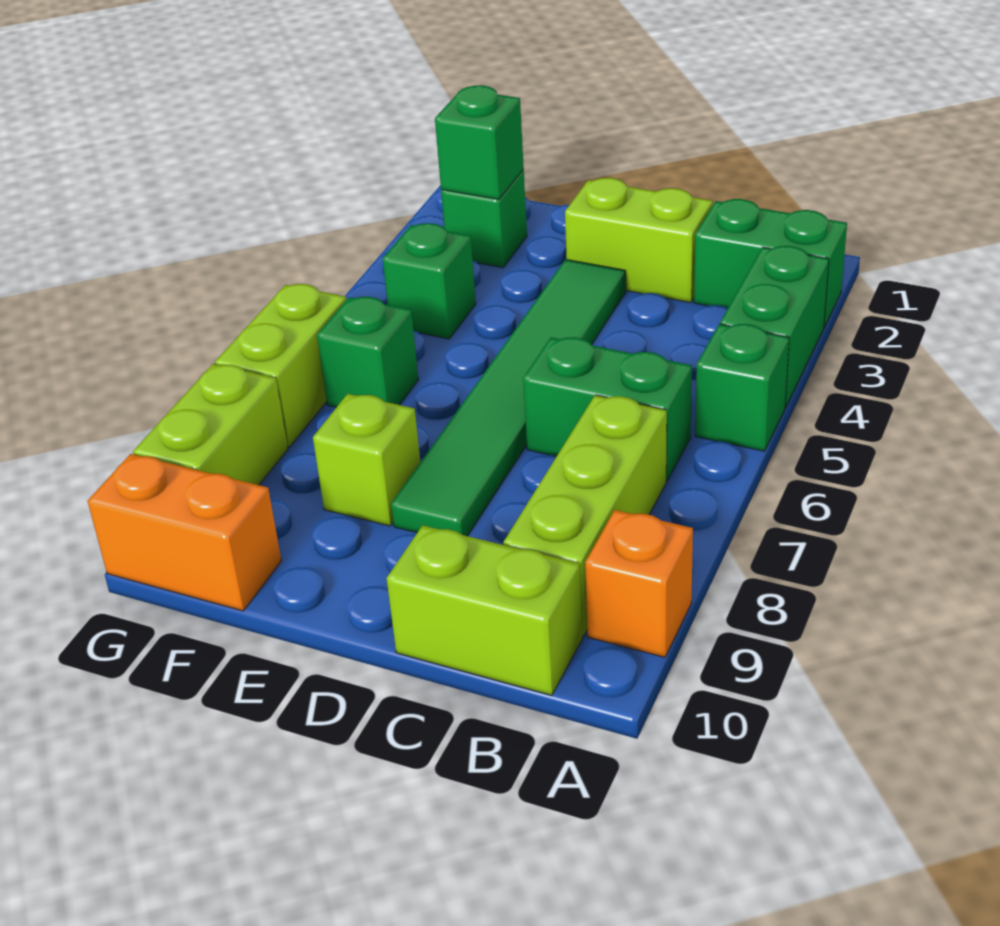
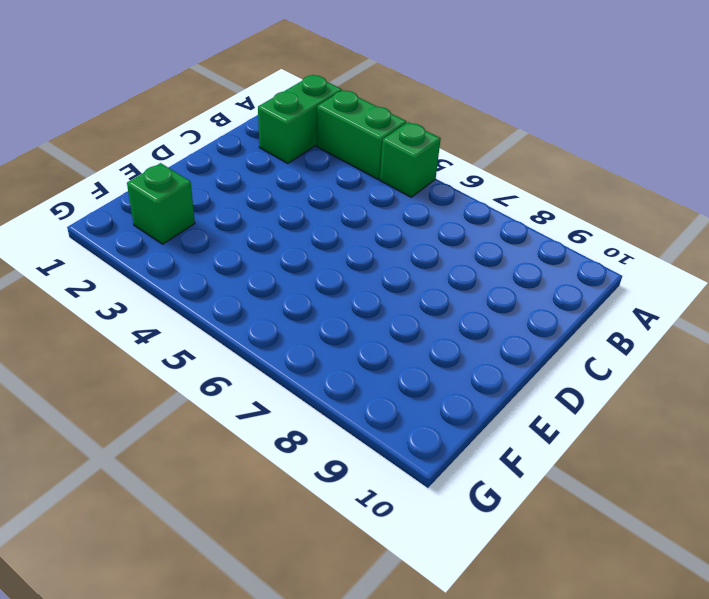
none -> orange 1x1 brick [585,510,693,657]
none -> green 1x2 brick [523,337,692,481]
none -> lime 1x3 brick [503,395,667,636]

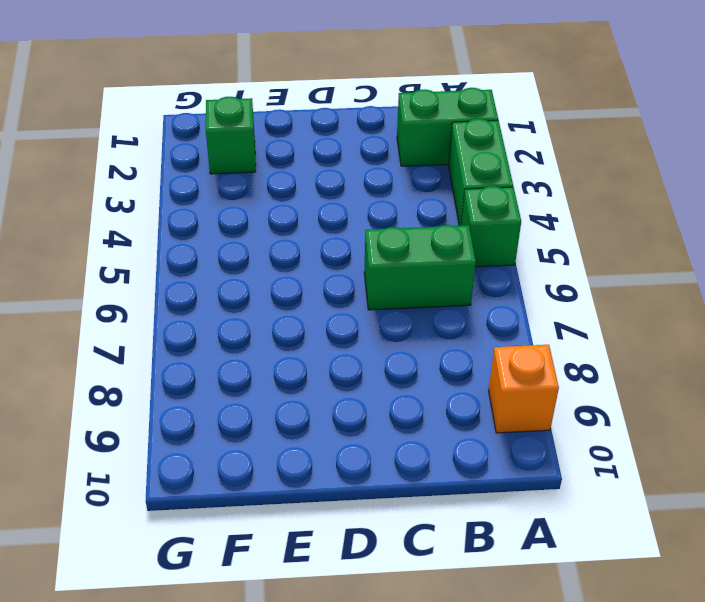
none -> lime 1x3 brick [503,395,667,636]
none -> lime 1x2 brick [387,525,582,695]
none -> lime 1x2 brick [565,178,713,303]

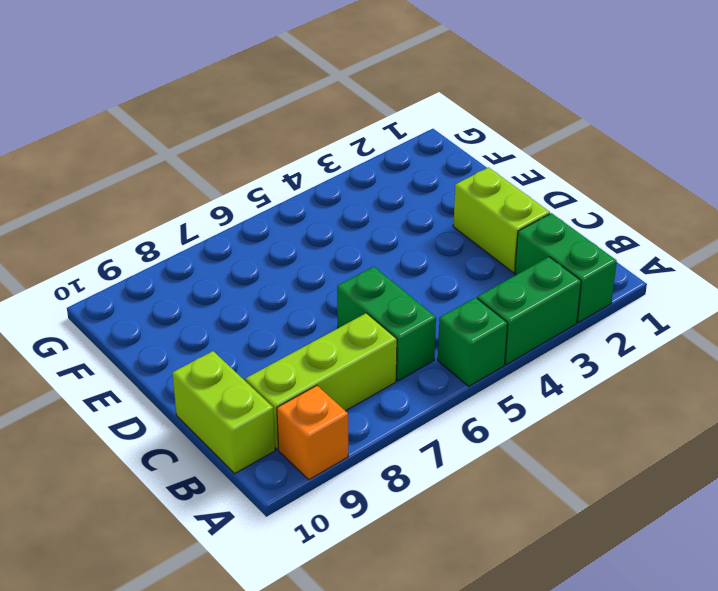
none -> green 1x6 tile [391,259,626,536]
none -> lime 1x1 brick [313,394,420,526]
none -> green 1x1 brick [441,170,527,268]

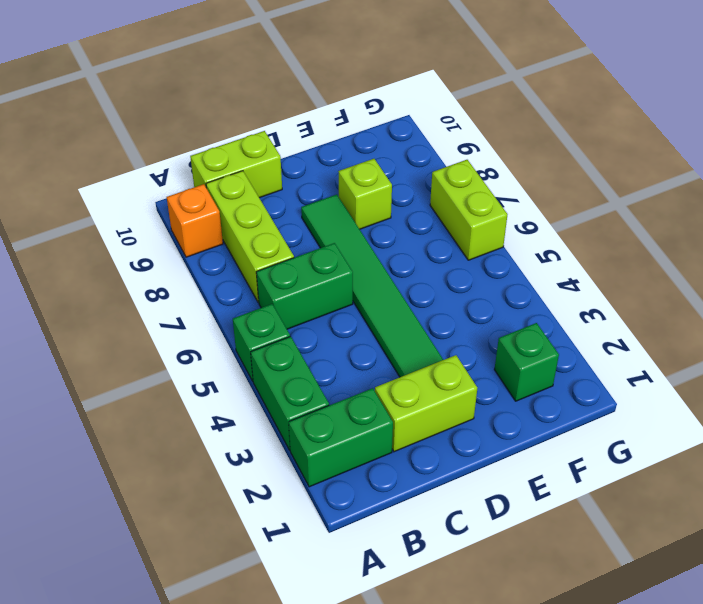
none -> green 1x1 brick [383,223,476,339]
none -> green 1x1 brick [317,297,419,407]
none -> orange 1x2 brick [88,454,281,611]

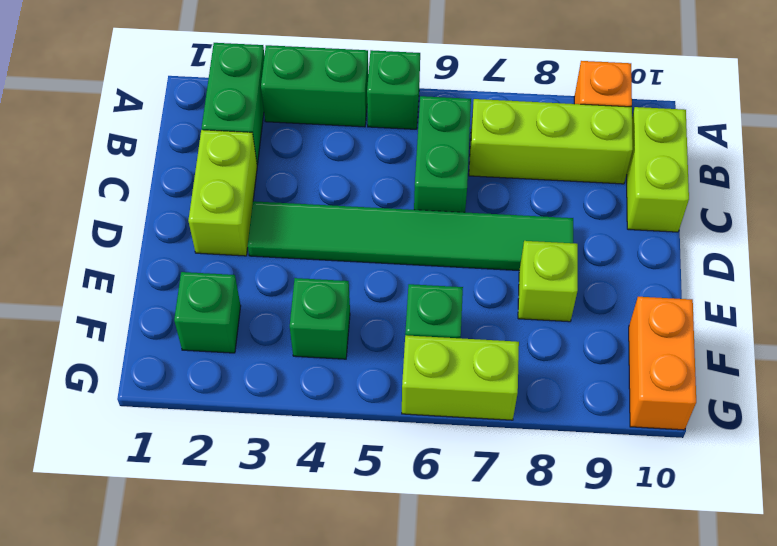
none -> lime 1x2 brick [133,364,288,485]
none -> green 1x1 brick [435,85,524,199]

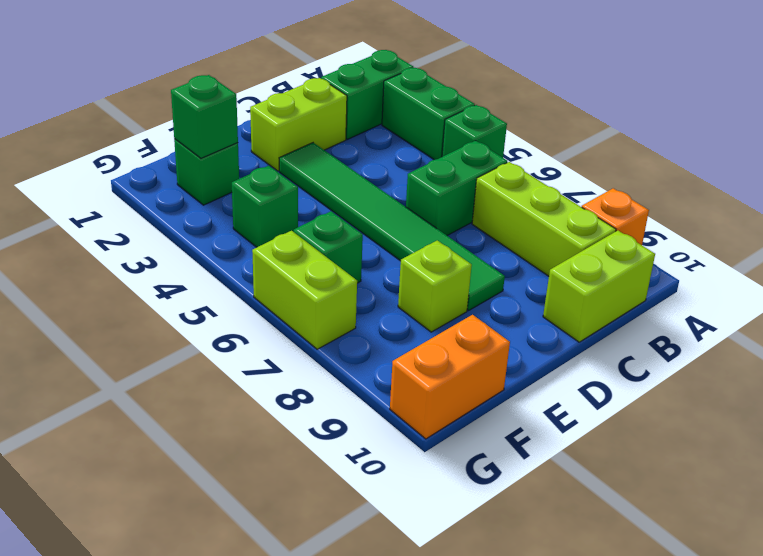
none -> lime 1x2 brick [133,364,288,485]

